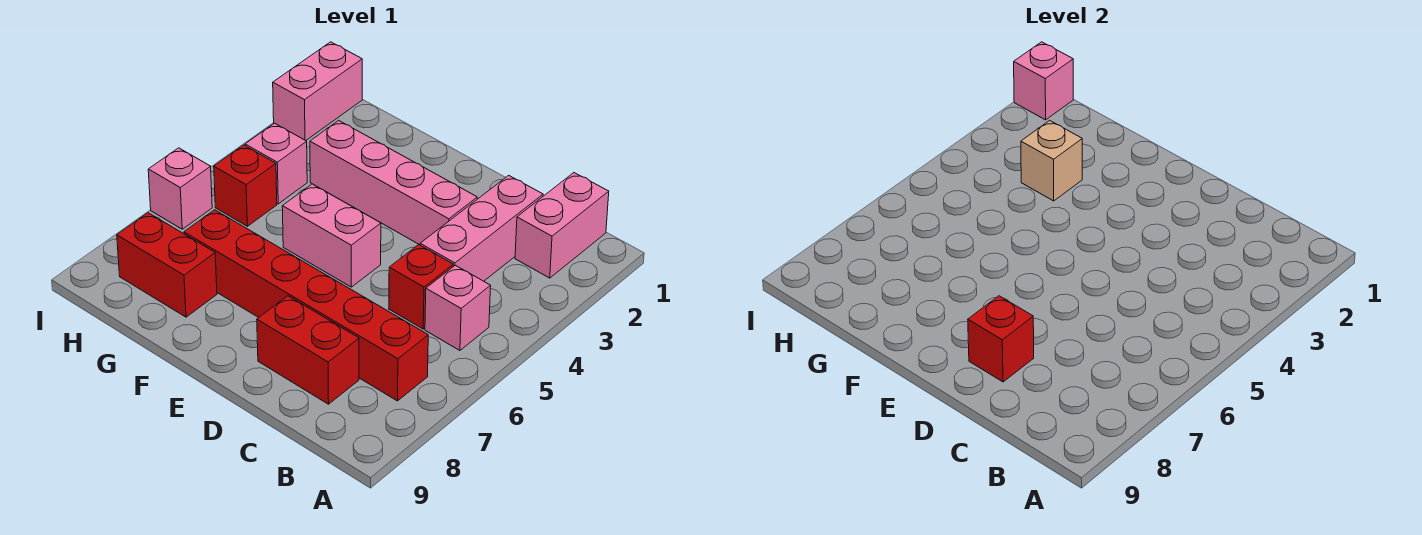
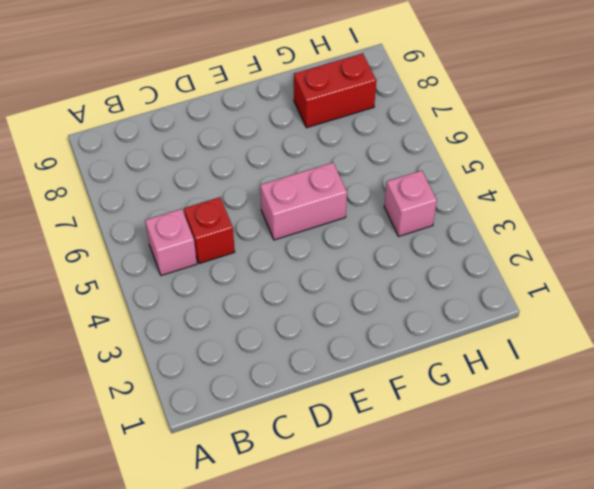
none -> pink 1x2 brick [515,173,609,278]
none -> red 1x6 brick [184,210,428,401]
none -> pink 1x3 brick [420,175,543,281]

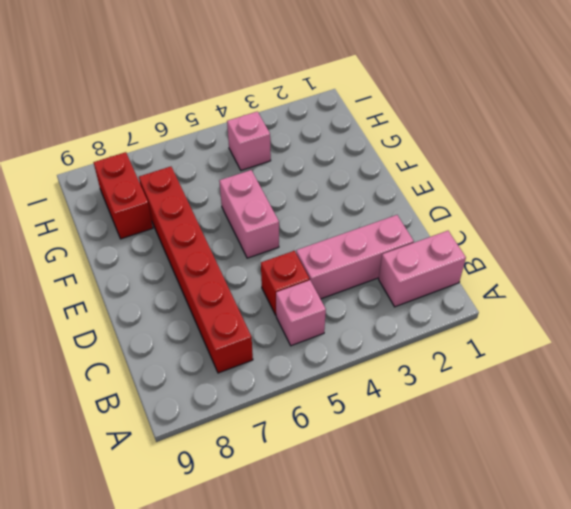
none -> red 1x2 brick [257,296,359,404]
none -> pink 1x4 brick [310,120,477,245]
none -> red 1x1 brick [214,145,277,226]

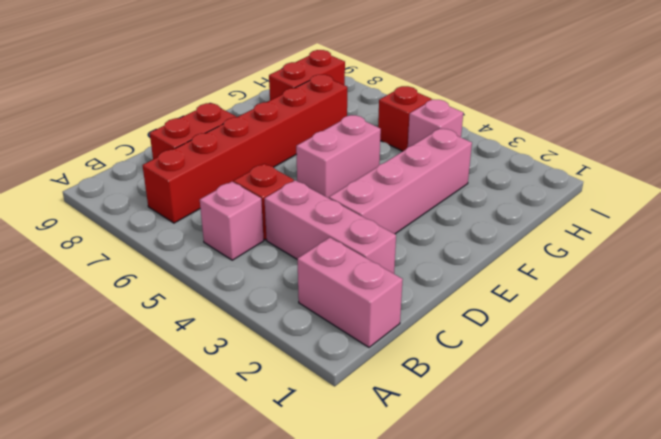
none -> pink 1x2 brick [273,42,362,141]
none -> pink 1x1 brick [148,148,212,229]
none -> red 1x1 brick [968,296,1034,382]

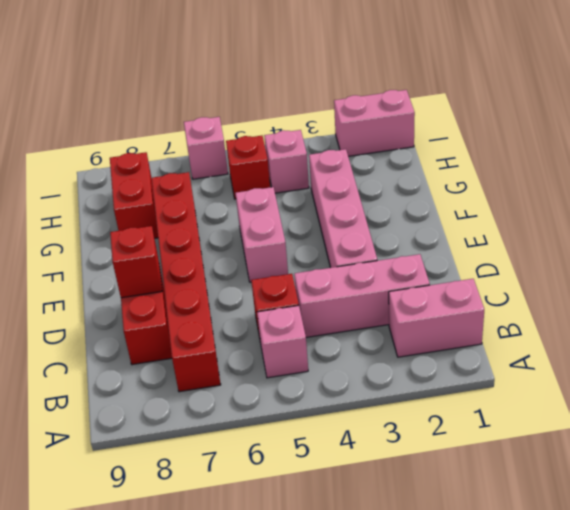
none -> tan 1x1 brick [1021,120,1082,201]
none -> pink 1x1 brick [1014,42,1073,120]

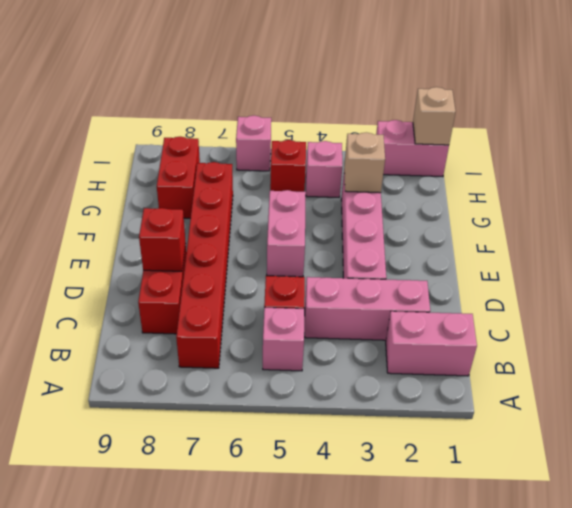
tan 1x1 brick [413,87,456,145] -> pink 1x1 brick [1014,42,1073,120]

